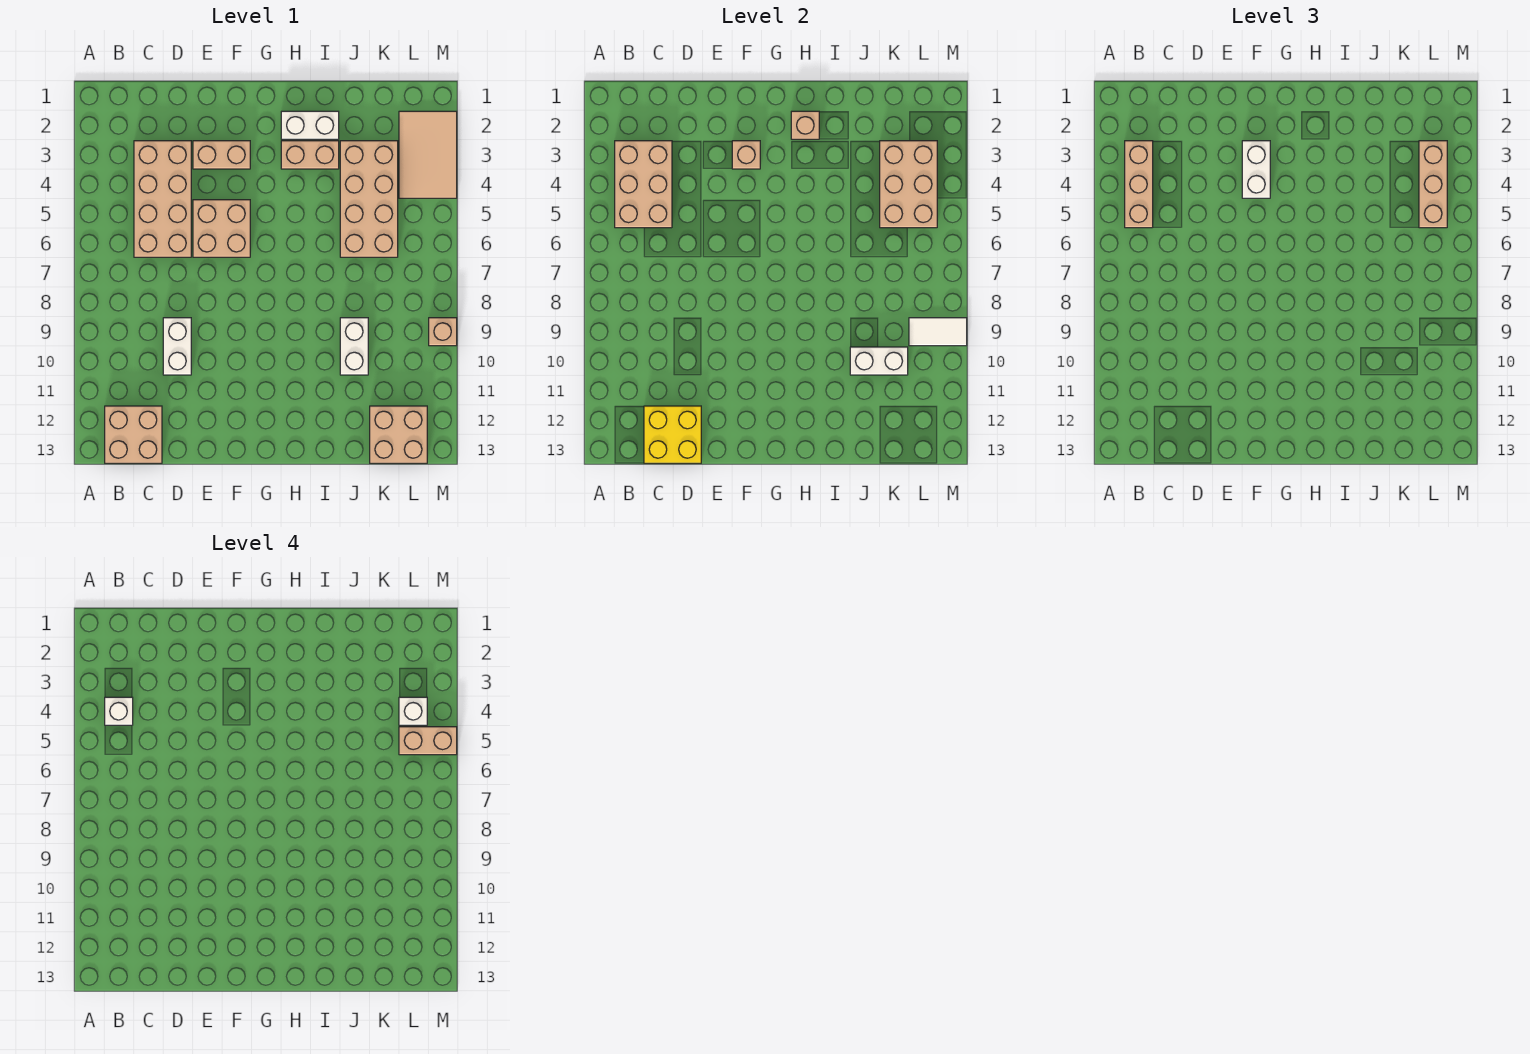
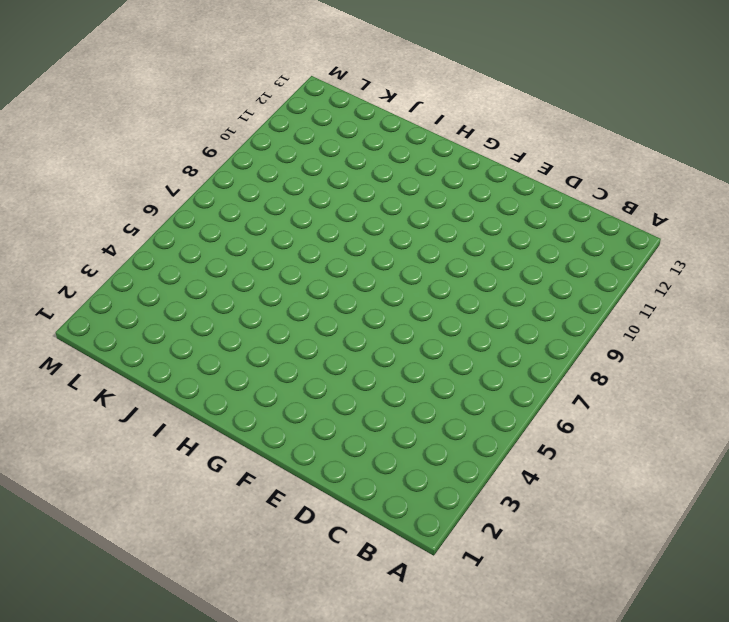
none -> tan 2x2 brick [105,406,162,463]
none -> tan 2x4 brick [134,141,191,257]
none -> white 1x2 brick [163,318,191,375]

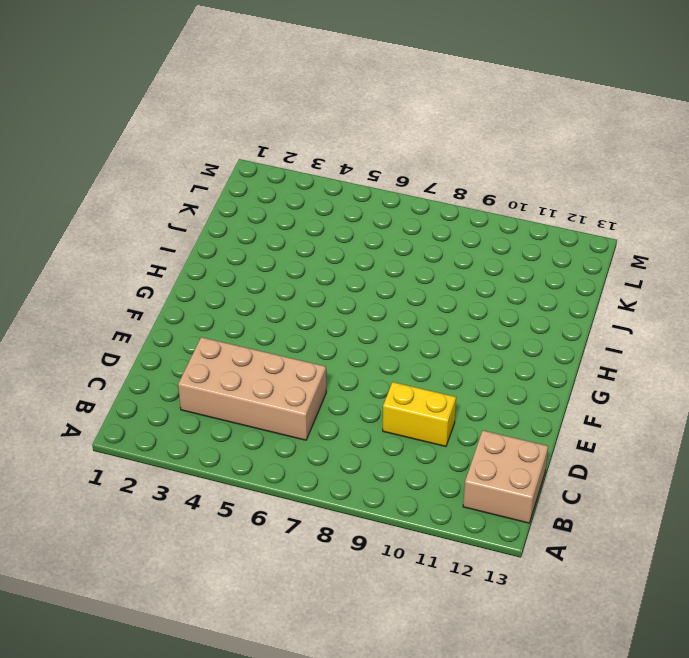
yellow 1x2 brick [383,382,456,446] -> white 1x2 brick [163,318,191,375]
none -> tan 1x2 brick [193,141,250,169]
none -> tan 2x2 brick [193,200,250,257]
none -> white 1x2 brick [281,111,339,139]

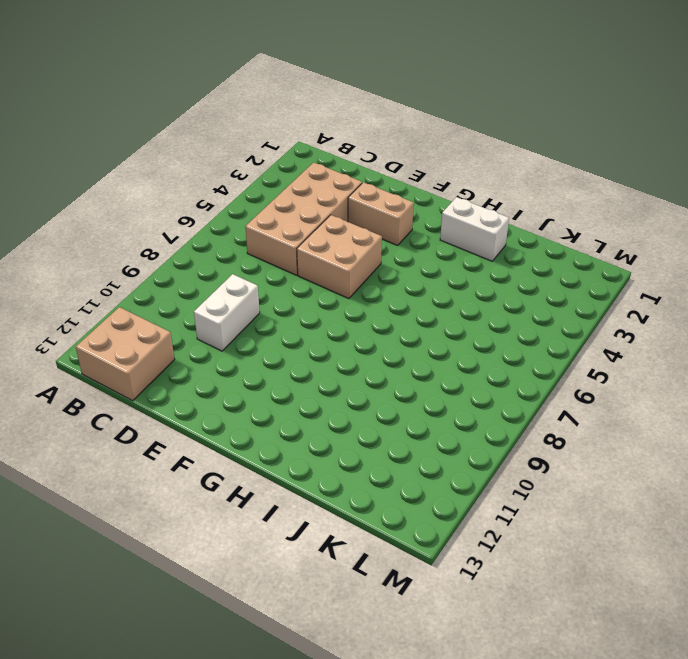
none -> tan 1x2 brick [281,141,339,169]
none -> tan 2x4 brick [340,141,398,257]
none -> white 1x2 brick [340,318,368,375]

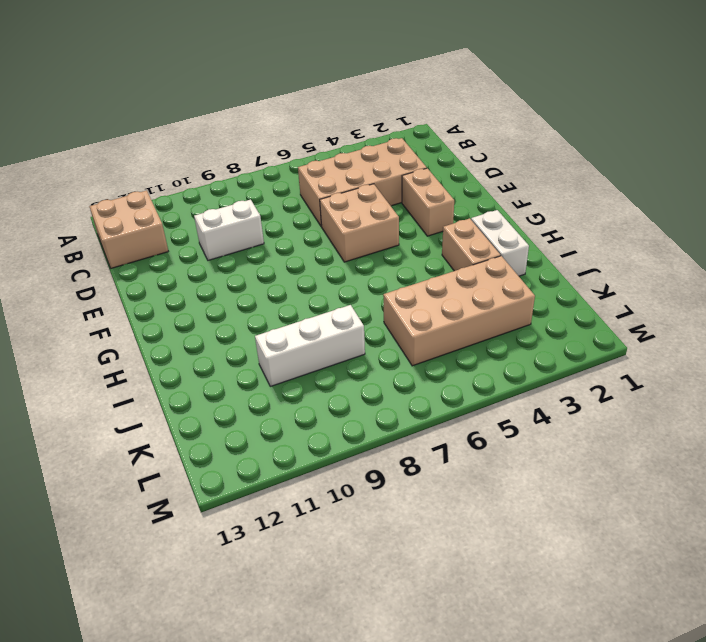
white 1x3 brick [255,305,365,386] -> white 1x2 brick [340,318,368,375]
none -> tan 2x2 brick [370,406,427,463]
none -> tan 2x3 tile [399,111,457,198]
none -> tan 1x1 brick [429,318,457,346]

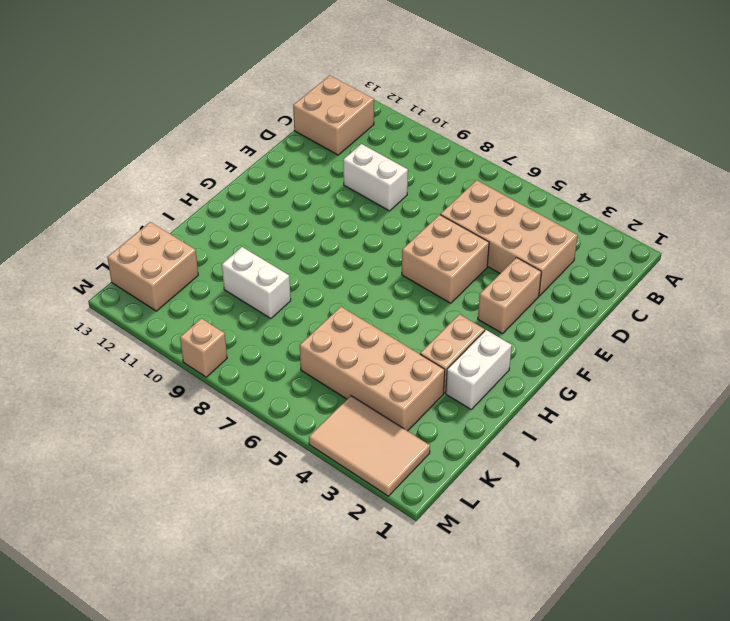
none -> tan 2x3 brick [615,141,672,228]
none -> yellow 2x2 brick [644,406,701,463]
none -> tan 1x1 brick [732,141,760,169]

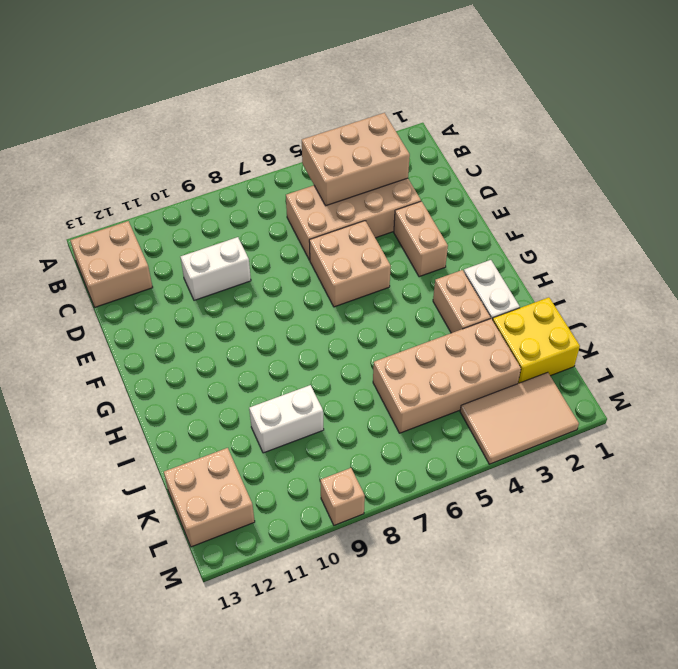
yellow 2x2 brick [493,297,580,383] -> yellow 2x2 brick moved to [644,406,701,463]
none -> tan 1x1 brick [732,141,760,169]
none -> tan 1x1 brick [791,111,819,139]
none -> white 1x2 brick [850,347,908,375]

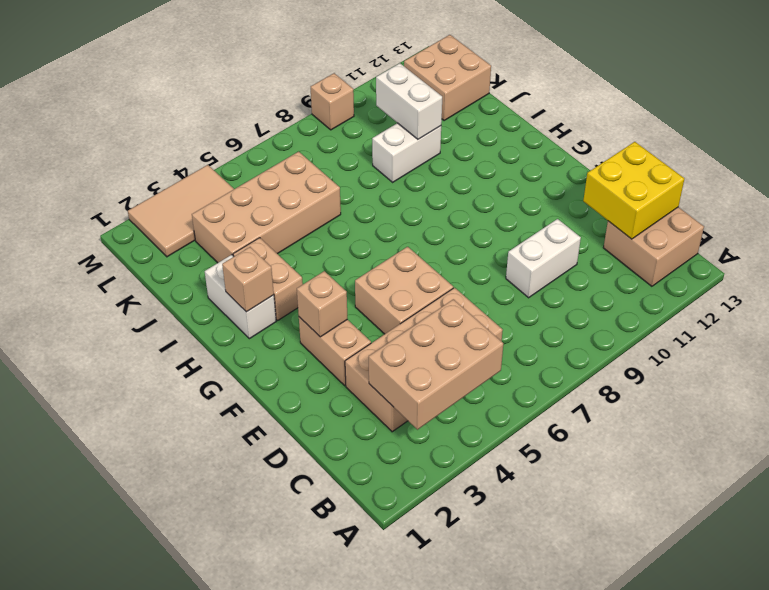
none -> tan 2x3 brick [880,141,937,228]
none -> white 1x2 tile [909,318,967,346]
none -> tan 1x3 brick [1125,141,1153,228]

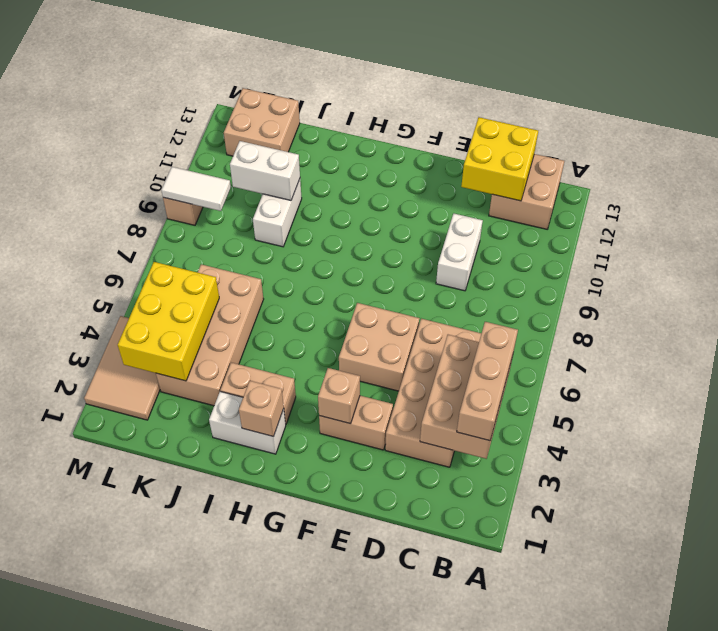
yellow 2x3 brick [118,262,219,381] -> tan 2x3 brick [880,141,937,228]
none -> white 1x2 brick [1242,141,1270,198]
none -> tan 1x3 brick [1419,141,1447,228]
none -> white 1x1 brick [105,697,133,725]

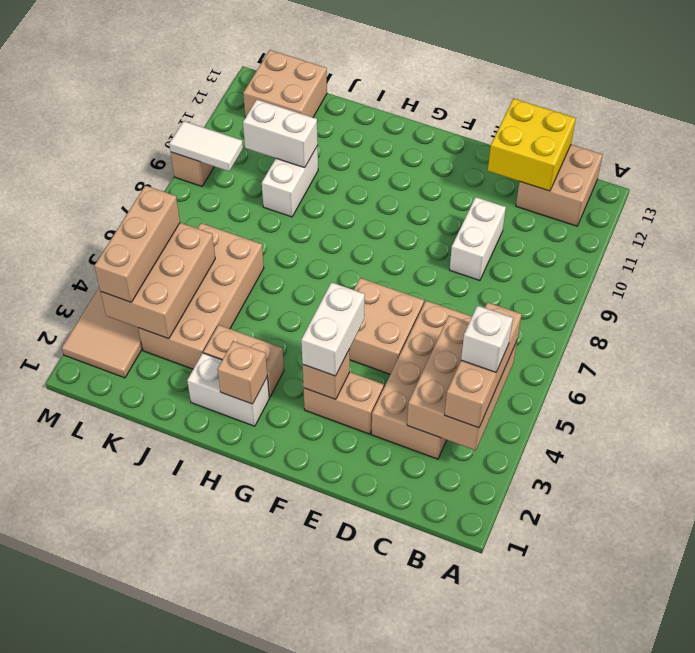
none -> white 1x1 brick [399,697,427,725]
none -> tan 1x2 brick [399,727,457,755]

